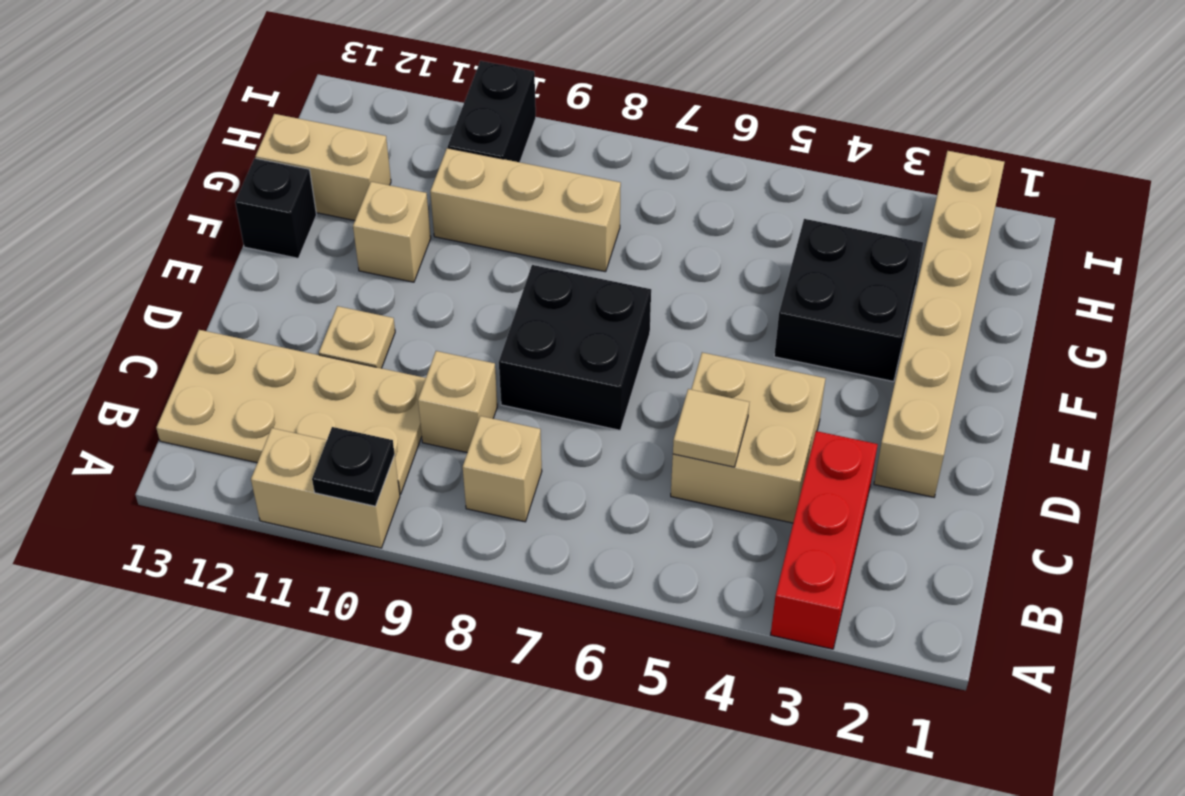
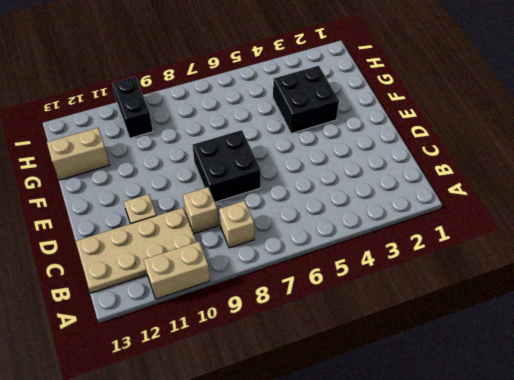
none -> red 1x3 brick [771,431,878,649]
none -> tan 2x2 brick [671,353,826,523]
none -> tan 1x6 brick [874,151,1005,497]

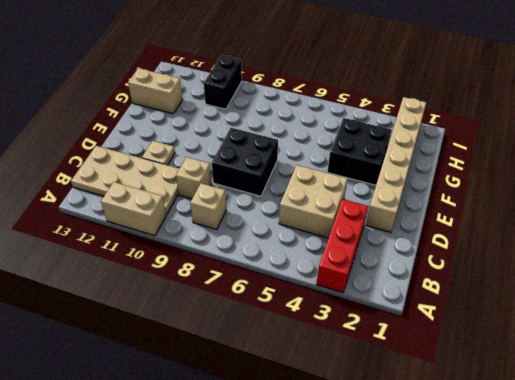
none -> tan 1x1 brick [353,182,431,282]
none -> black 1x1 brick [235,158,316,258]
none -> tan 1x3 brick [430,148,621,272]

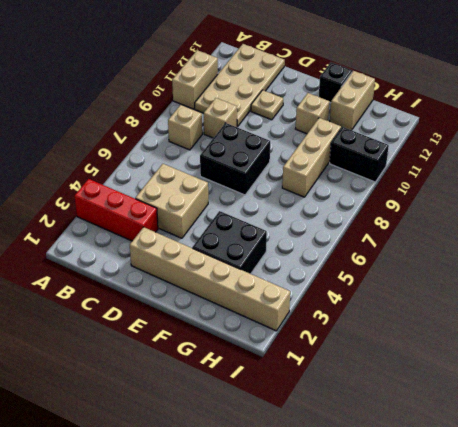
none -> black 1x1 plate [312,427,395,506]
none -> tan 1x1 tile [673,389,749,467]

